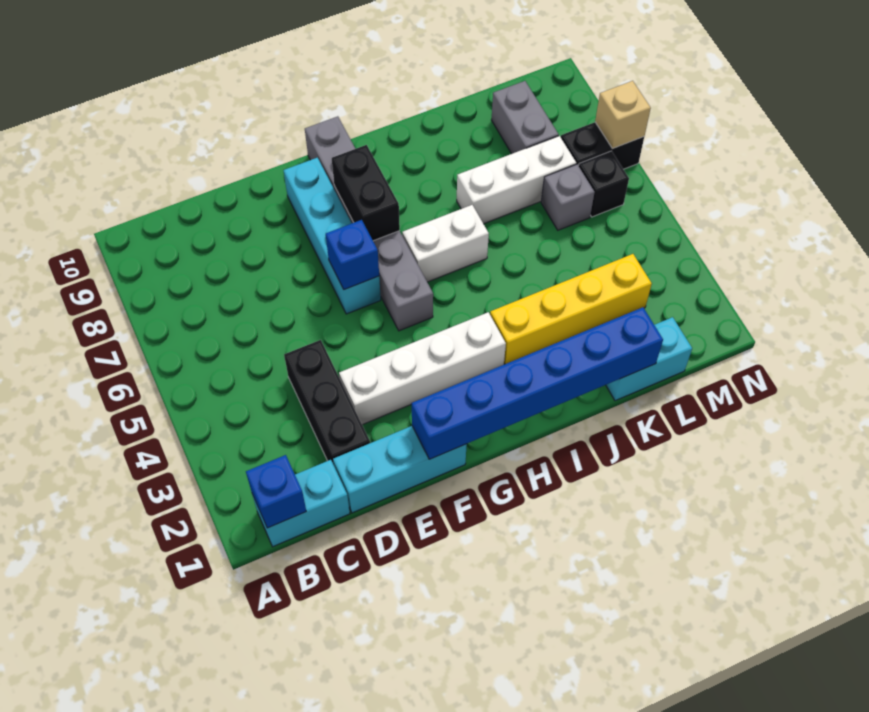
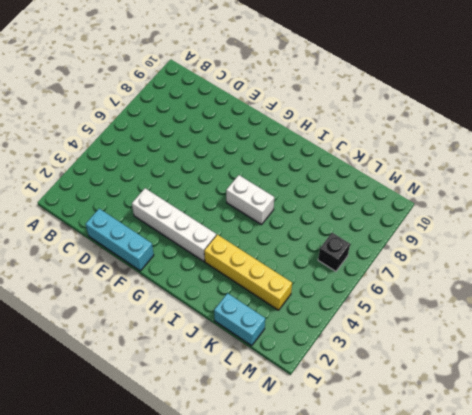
none -> cyan 1x2 brick [253,460,350,547]
none -> black 1x3 brick [284,340,370,465]
none -> cyan 1x4 brick [283,158,381,314]

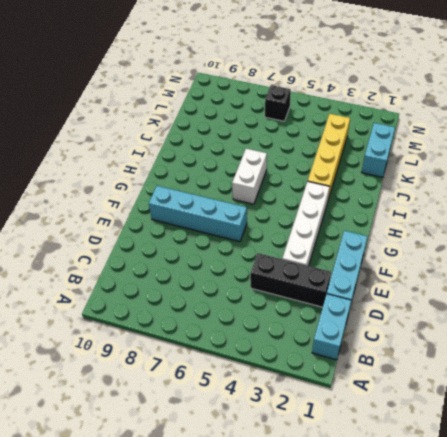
none -> grey 1x6 brick [305,116,433,331]
none -> white 1x3 brick [457,136,576,224]
none -> grey 1x1 brick [541,164,595,230]

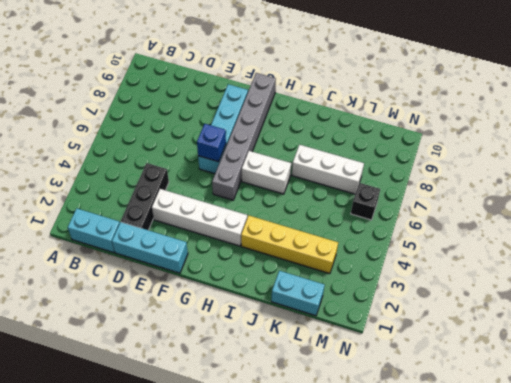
none -> grey 1x1 brick [541,164,595,230]
none -> grey 1x2 brick [492,81,559,154]
none -> black 1x2 brick [561,122,644,169]

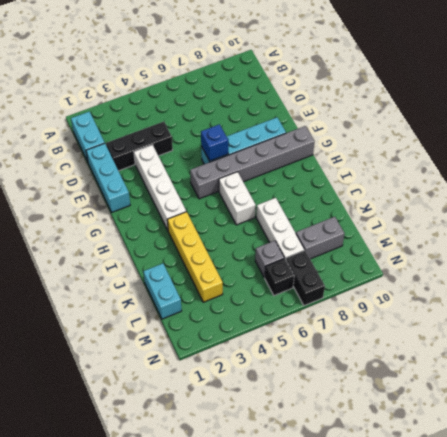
none -> blue 1x1 brick [246,455,306,528]
none -> blue 1x6 brick [412,307,663,459]
none -> black 1x2 brick [332,145,400,241]

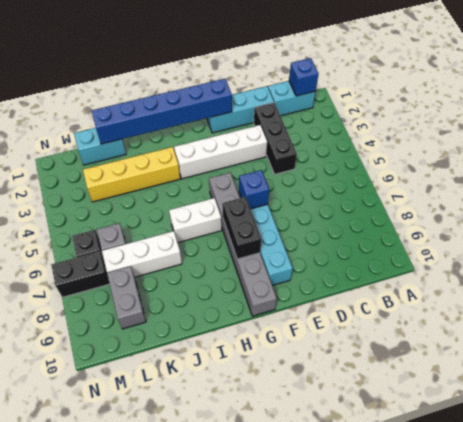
none -> tan 1x1 brick [595,81,651,148]

